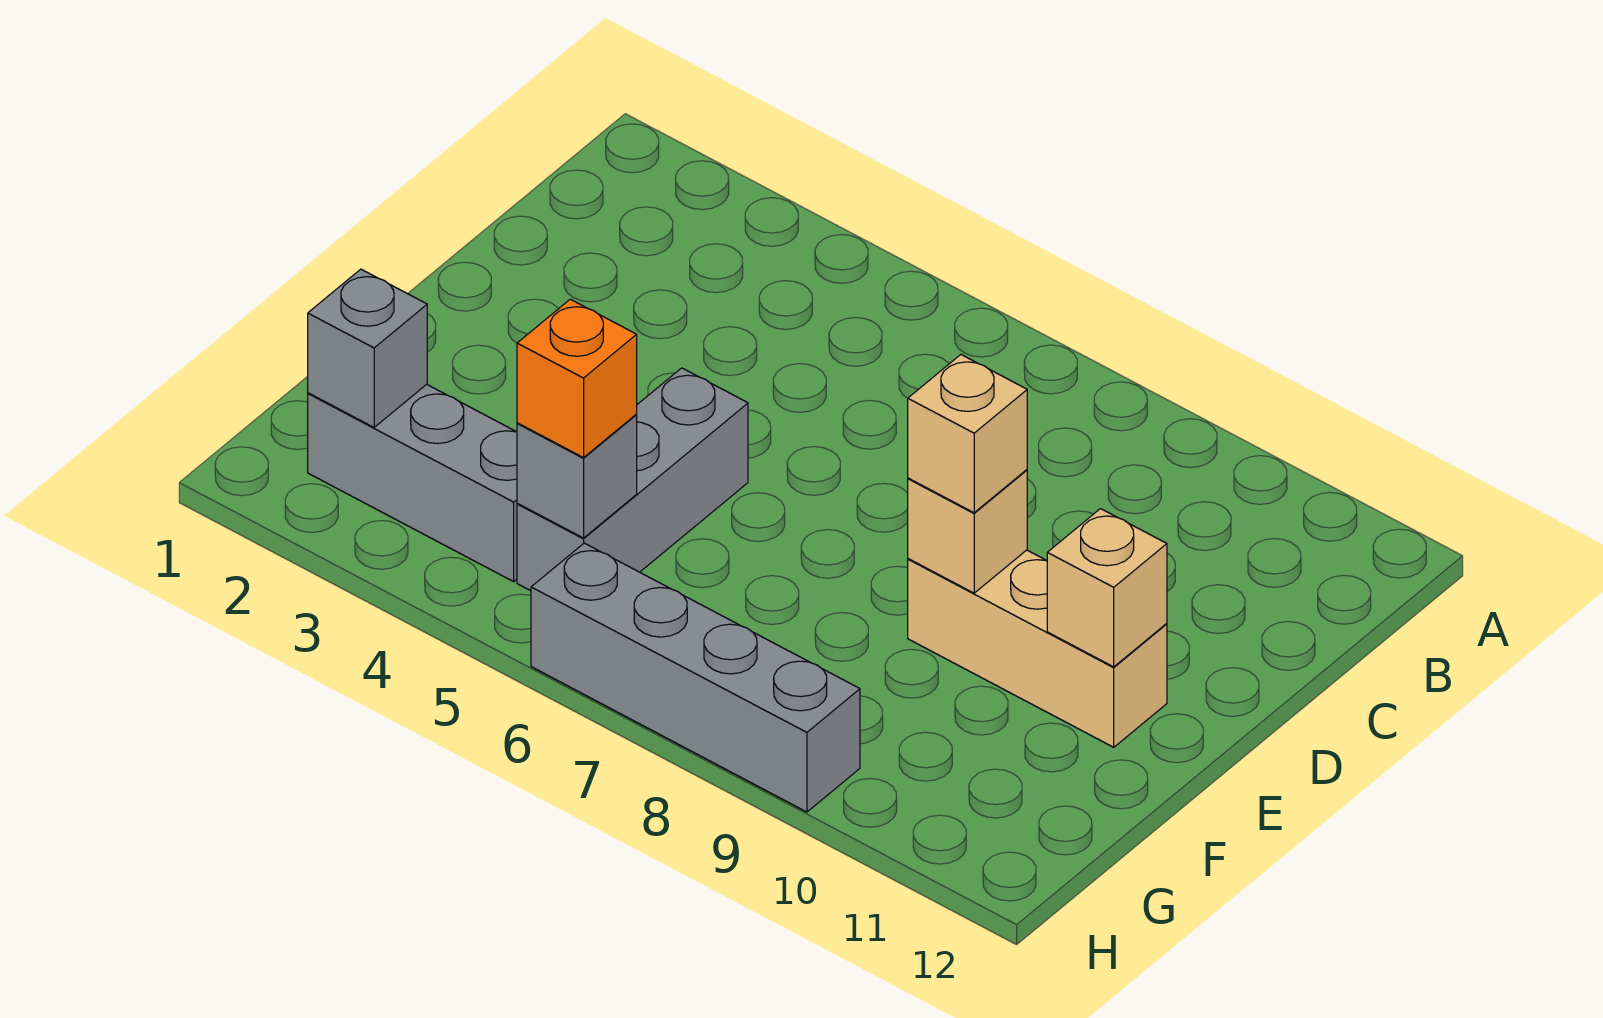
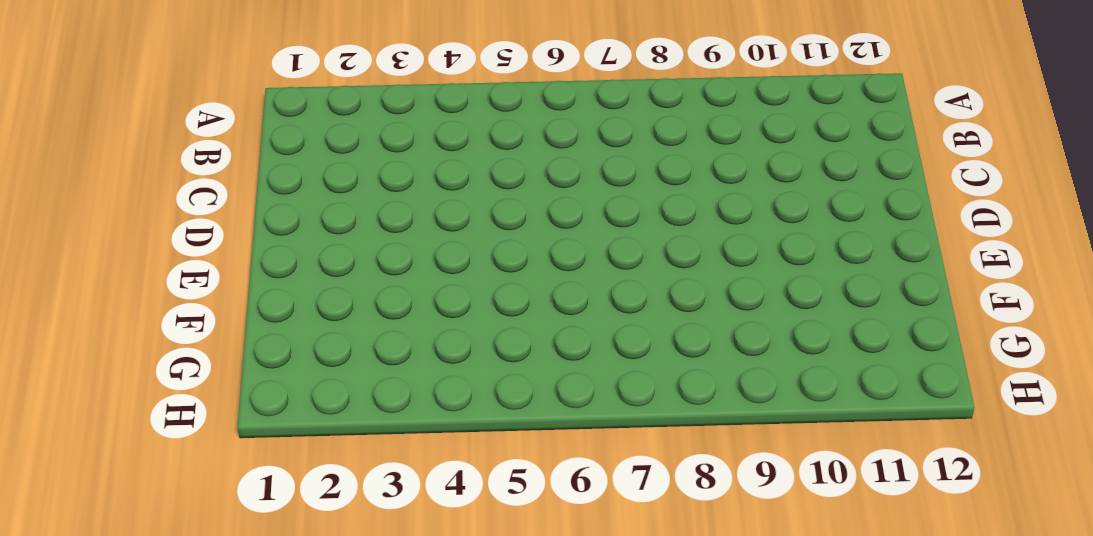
none -> grey 1x3 brick [517,368,748,591]
none -> tan 1x3 brick [908,550,1167,747]

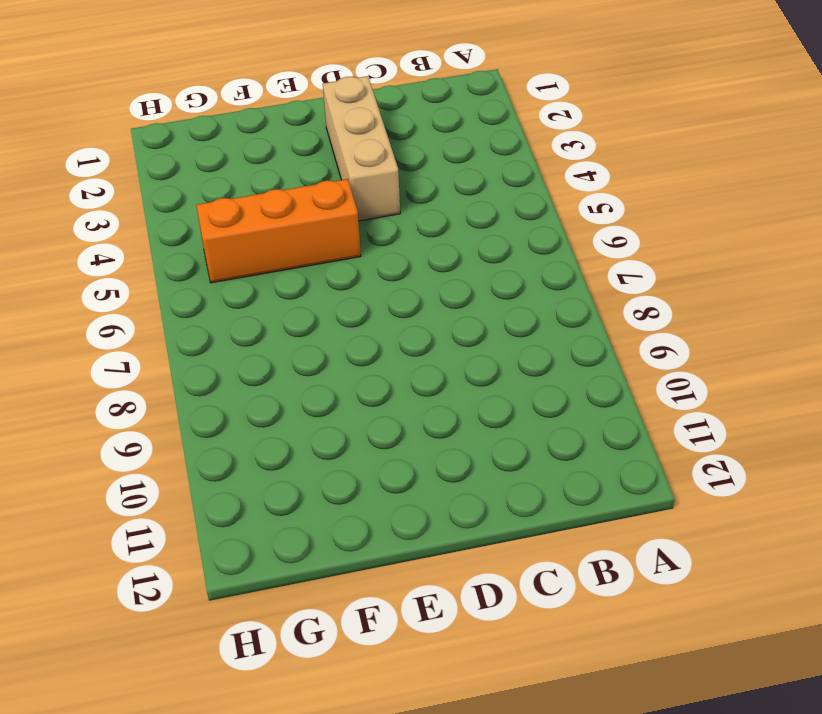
tan 1x3 brick [323,76,400,221] -> tan 1x3 brick moved to [908,550,1167,747]
orange 1x3 brick [196,179,361,283] -> grey 1x3 brick [517,368,748,591]
none -> grey 1x3 brick [308,384,517,582]
none -> grey 1x4 brick [531,543,860,812]

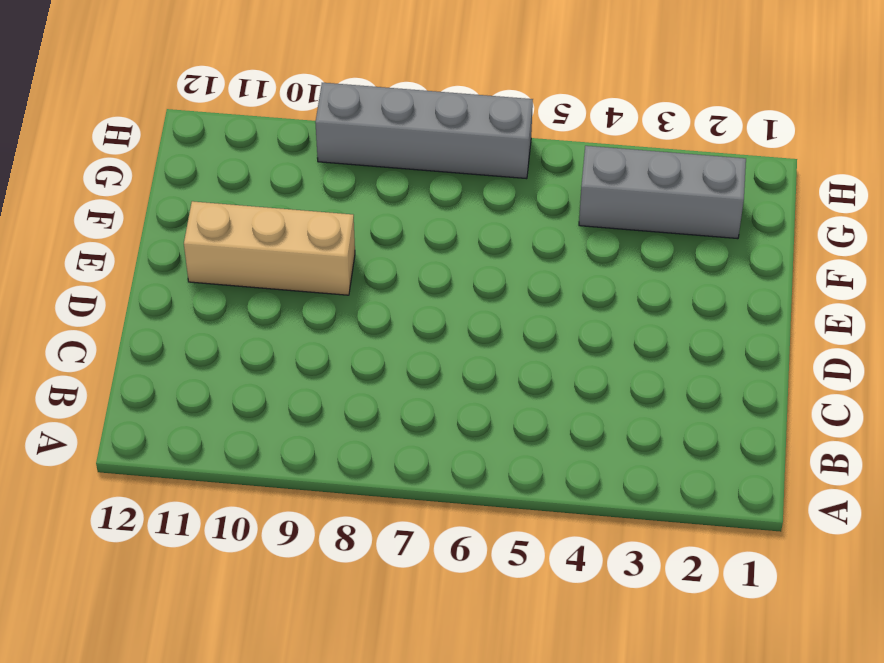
none -> grey 1x3 brick [517,368,748,591]
none -> tan 1x1 brick [908,470,1027,593]

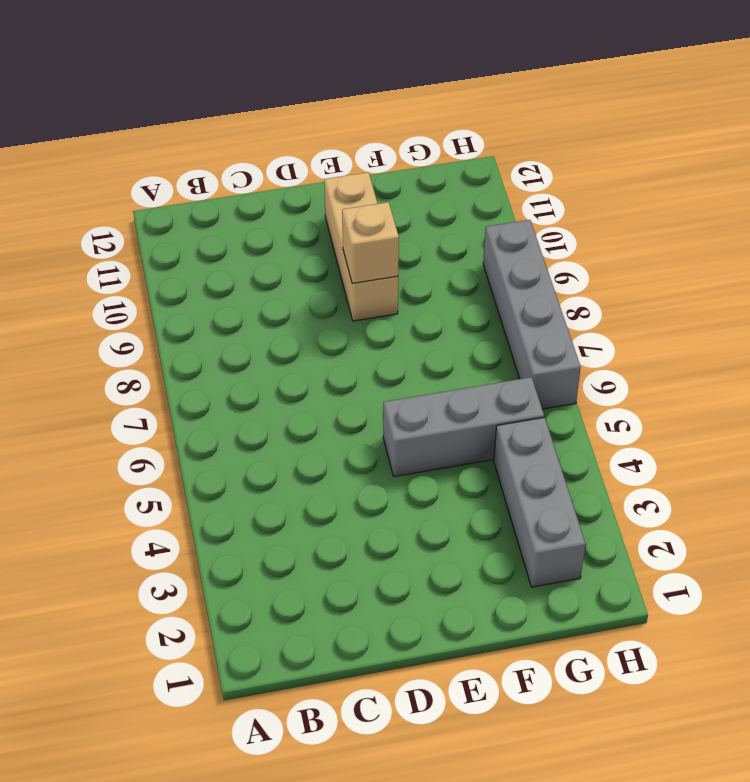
none -> tan 1x1 brick [1047,509,1167,667]
none -> grey 1x1 brick [308,269,427,427]

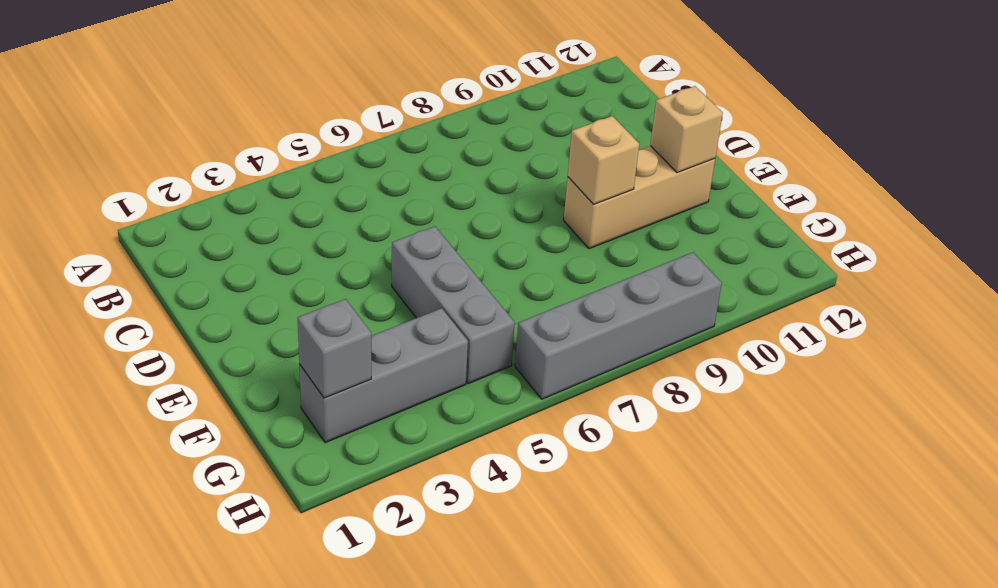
none -> grey 1x1 brick [517,415,637,538]
none -> tan 1x1 brick [908,355,1027,513]

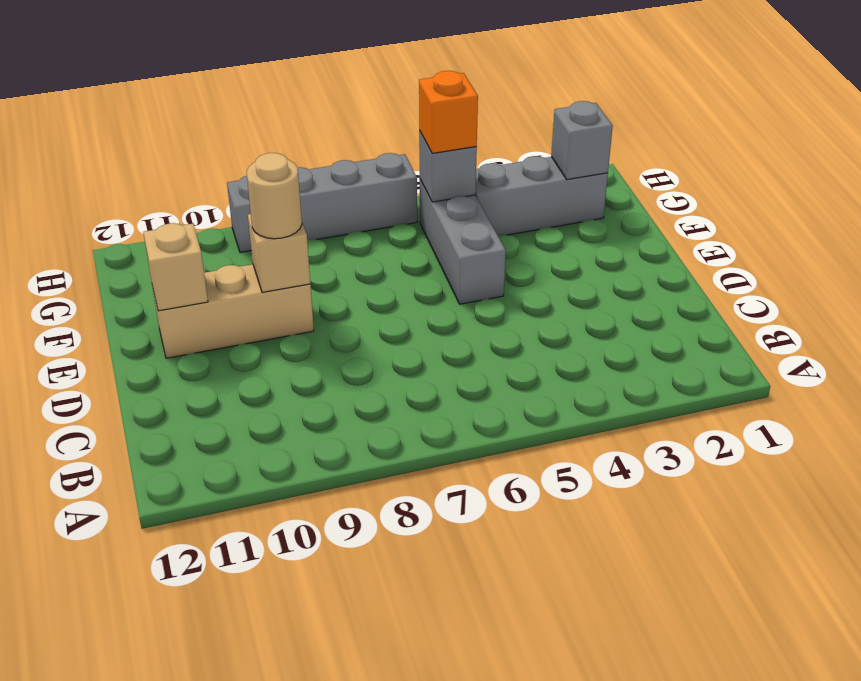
tan 1x1 round brick [247,153,302,239] -> tan 1x1 brick [908,355,1027,513]

